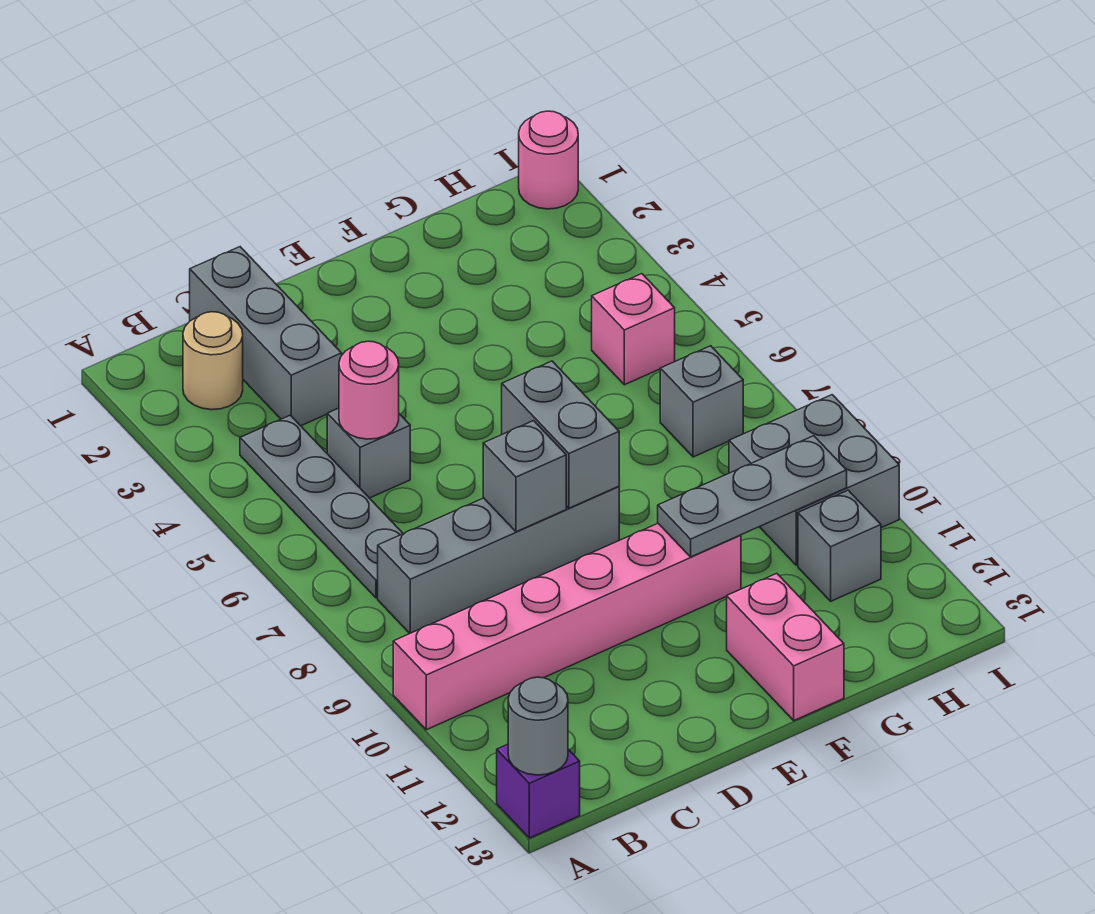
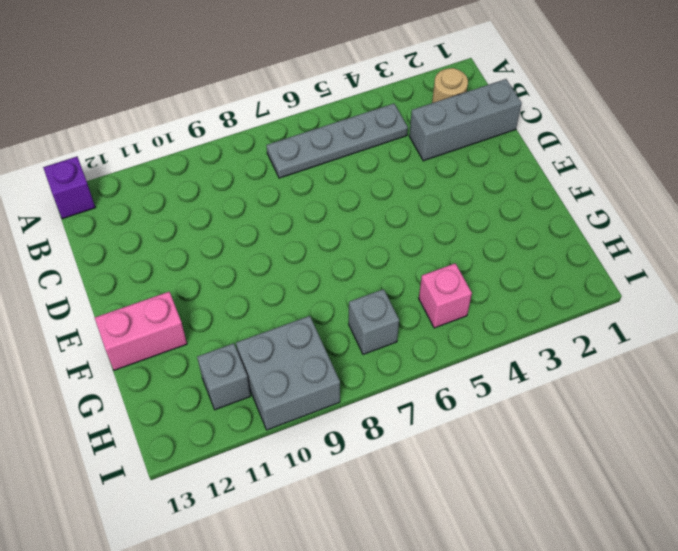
none -> pink 1x6 brick [393,524,741,730]
none -> grey 1x4 brick [378,486,619,633]
none -> grey 1x1 brick [327,408,410,498]

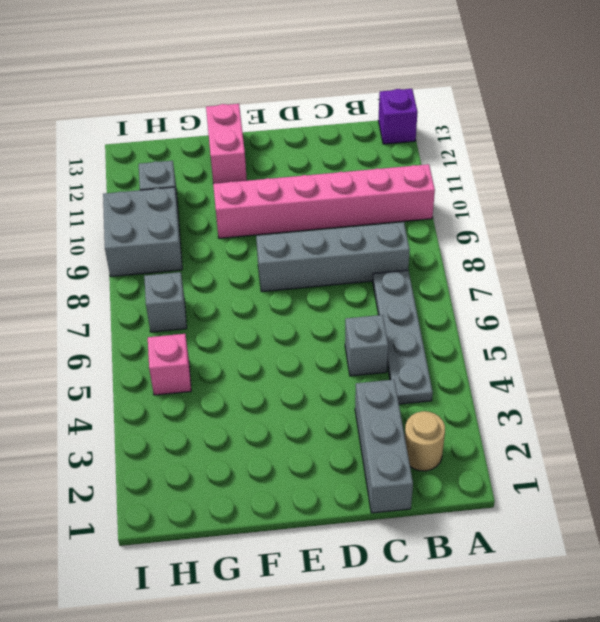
none -> pink 1x1 round brick [519,111,578,209]
none -> grey 1x1 round brick [508,677,568,775]
none -> pink 1x1 round brick [339,341,399,439]

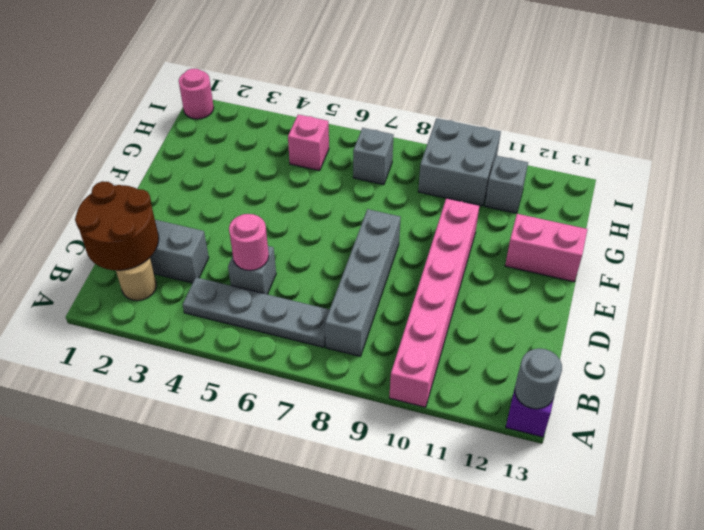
brown 2x2 round brick [75,181,159,270] -> none
none -> grey 1x1 brick [483,421,566,532]
none -> grey 1x2 brick [502,361,619,508]
none -> grey 1x3 plate [658,436,847,557]

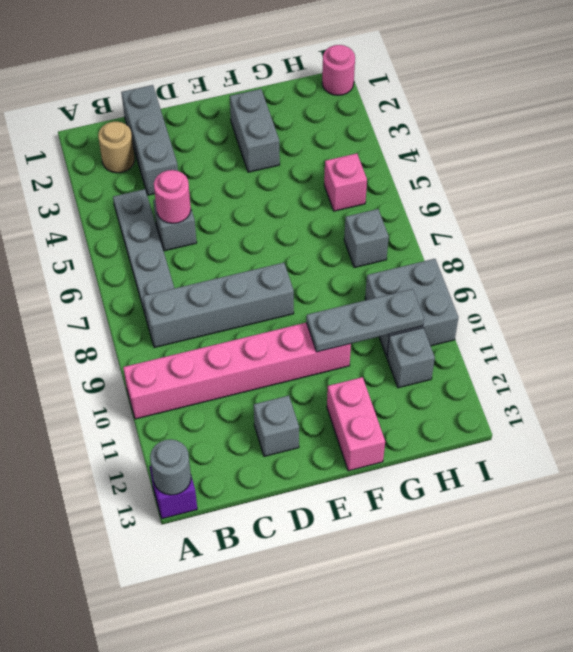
grey 1x1 brick [254,396,299,456] -> grey 1x1 brick moved to [483,421,566,532]
grey 1x2 brick [230,89,280,172] -> grey 1x2 brick moved to [502,361,619,508]

